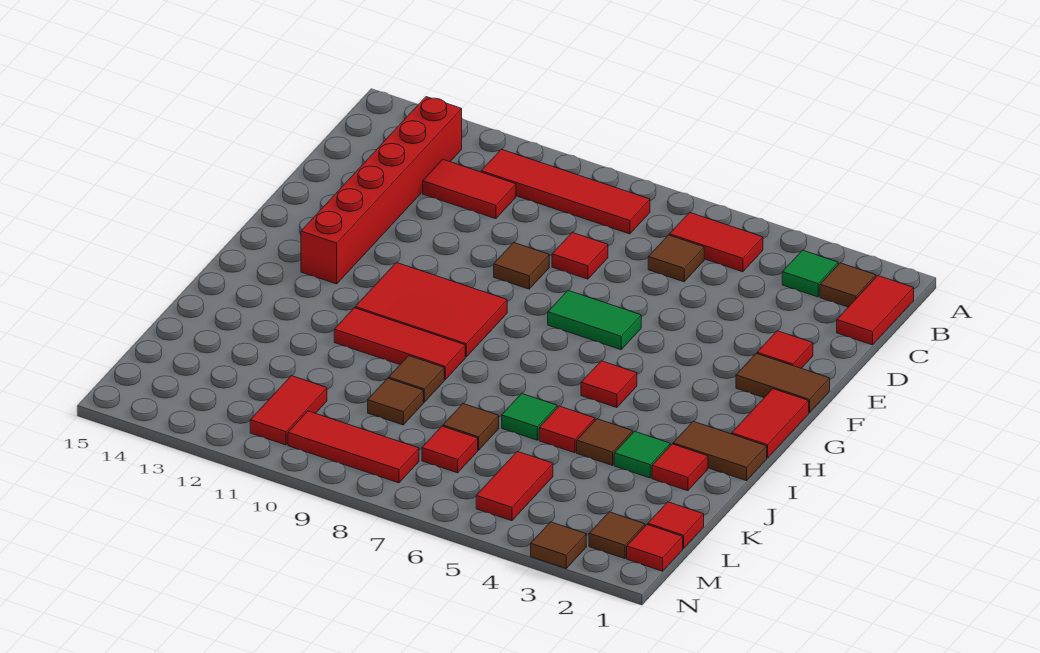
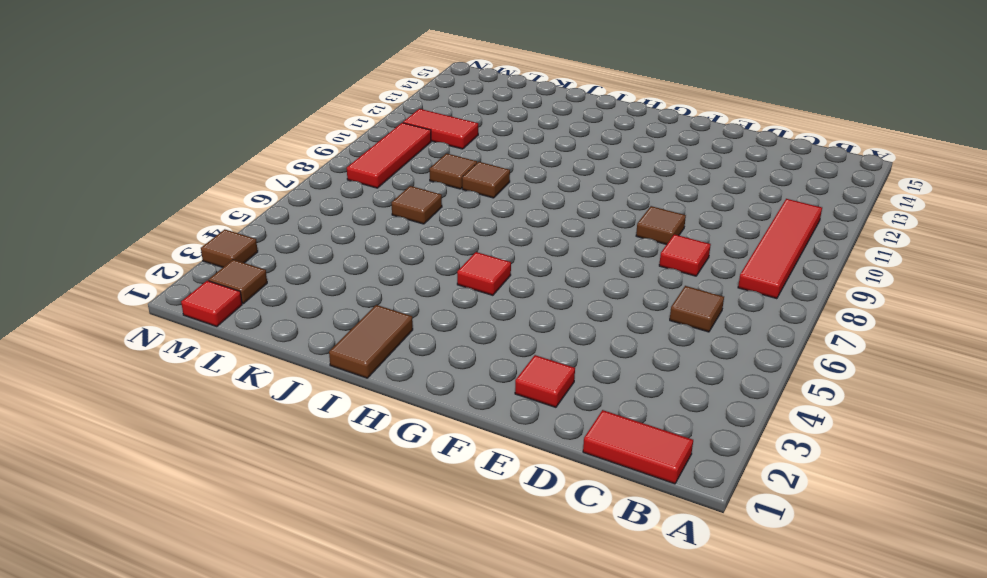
none -> brown 1x1 tile [820,263,876,307]
none -> green 1x1 tile [782,250,838,297]
none -> red 1x2 tile [669,212,763,272]
none -> red 1x6 brick [301,97,462,284]

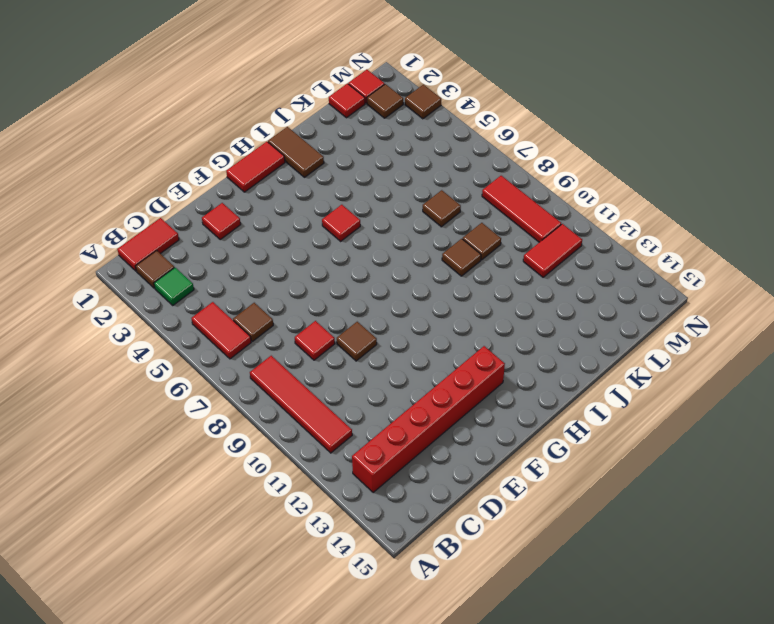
none -> red 1x2 tile [423,159,516,219]
none -> brown 1x2 tile [736,353,830,413]
none -> green 1x2 tile [548,291,641,350]
none -> red 2x3 tile [355,263,507,357]

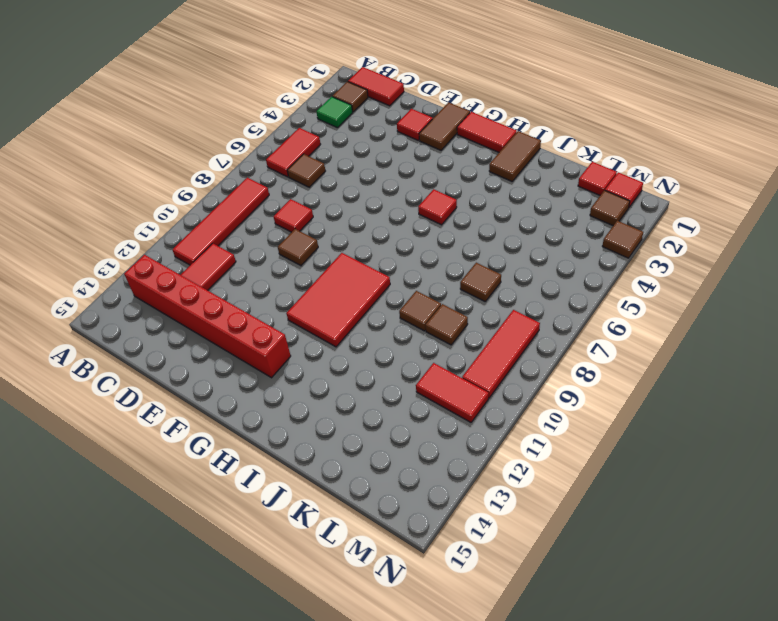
none -> green 1x2 tile [548,291,641,350]
none -> red 1x3 tile [334,308,465,380]
none -> red 1x1 tile [652,444,708,491]
none -> green 1x1 tile [614,431,670,478]

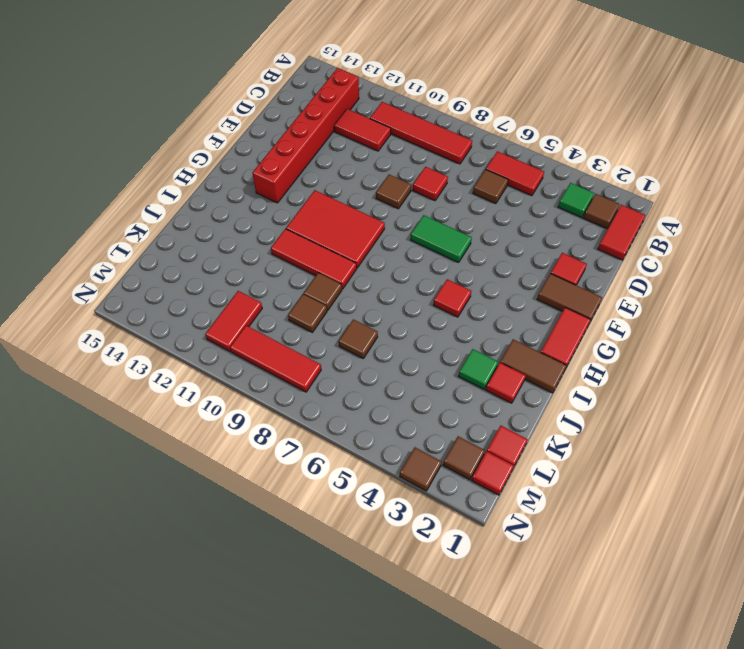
none -> brown 1x1 tile [577,419,633,465]
none -> red 1x1 tile [539,406,595,453]
none -> green 1x1 tile [502,393,557,440]
none -> red 1x2 tile [476,451,553,521]

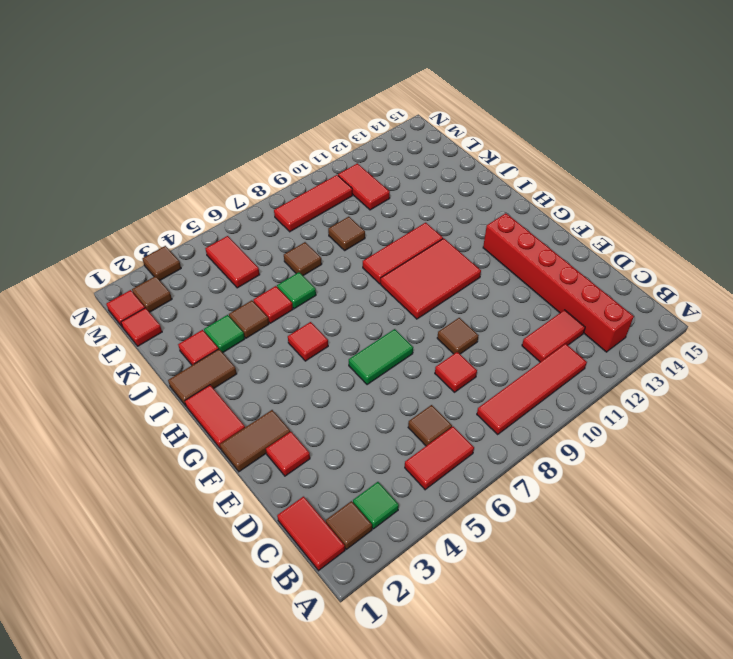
none -> brown 1x1 tile [389,356,444,402]
none -> red 1x1 tile [422,426,478,473]

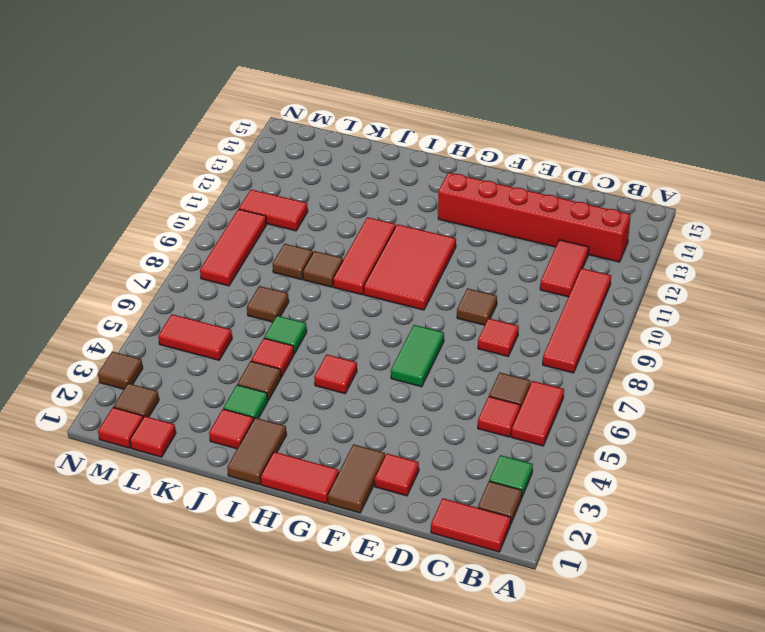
red 1x1 tile [478,397,520,437] -> red 1x1 tile moved to [422,426,478,473]

